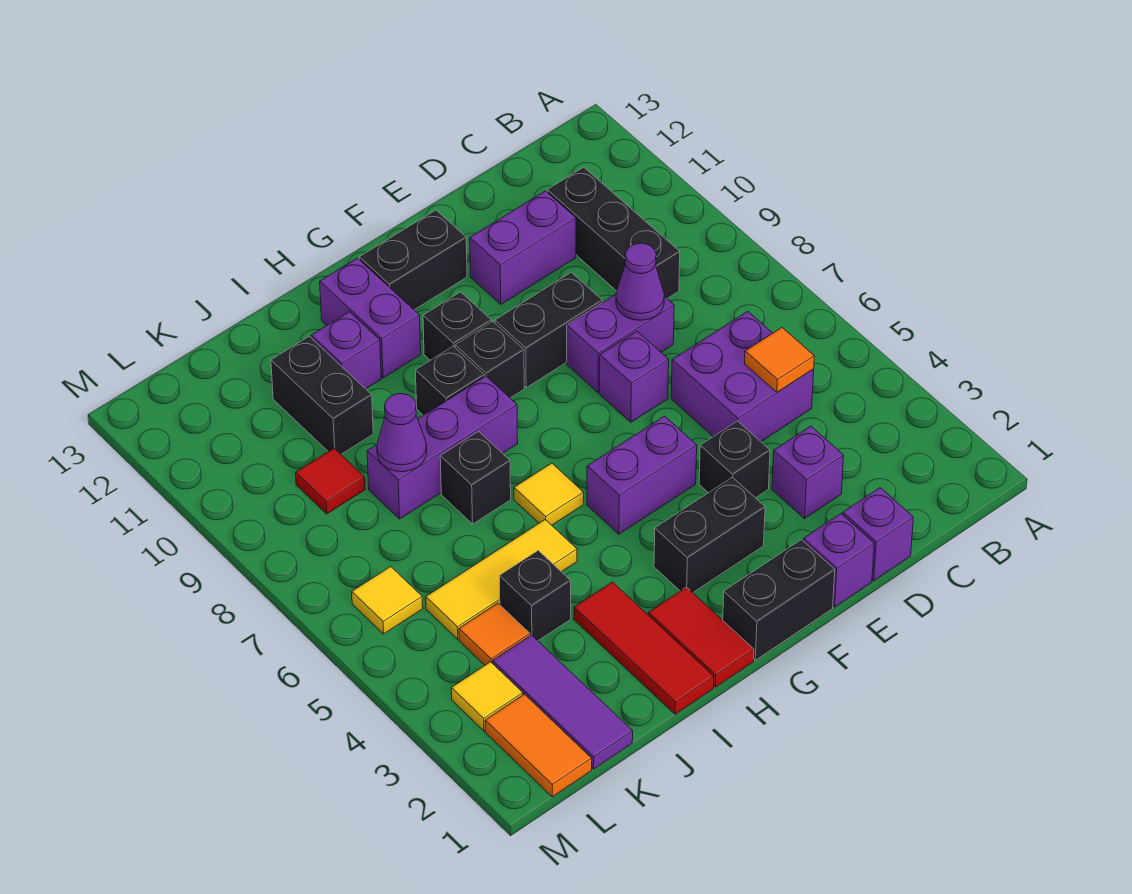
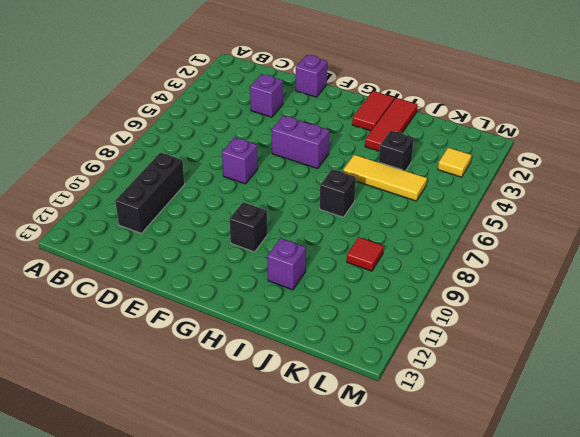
none -> purple 2x2 brick [671,311,814,441]
none -> purple 1x1 brick [843,488,913,581]
none -> purple 1x2 brick [567,294,674,392]
none -> purple 1x2 brick [470,191,576,304]

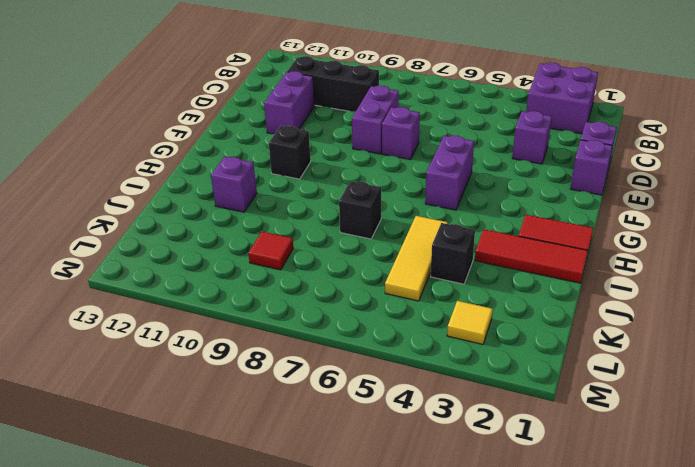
purple 2x2 brick [526,63,598,134] -> purple 2x2 brick moved to [671,311,814,441]
none -> black 1x1 brick [699,421,770,498]
none -> black 1x2 brick [495,272,602,387]
none -> black 1x2 brick [723,540,835,660]
none -> black 1x2 brick [654,477,765,593]

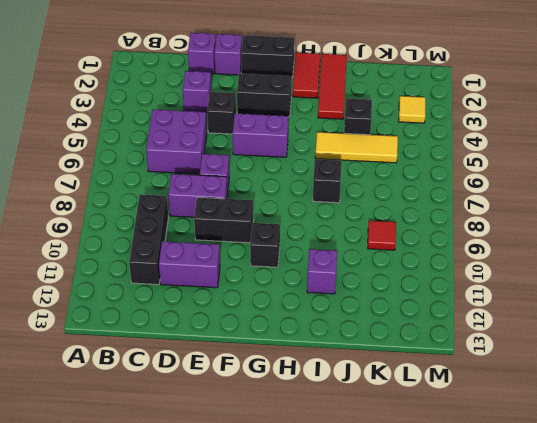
none -> black 1x2 brick [359,210,467,310]
none -> black 1x1 brick [455,322,524,398]
none -> yellow 1x1 tile [514,463,584,525]
none -> purple 1x3 brick [367,376,518,519]

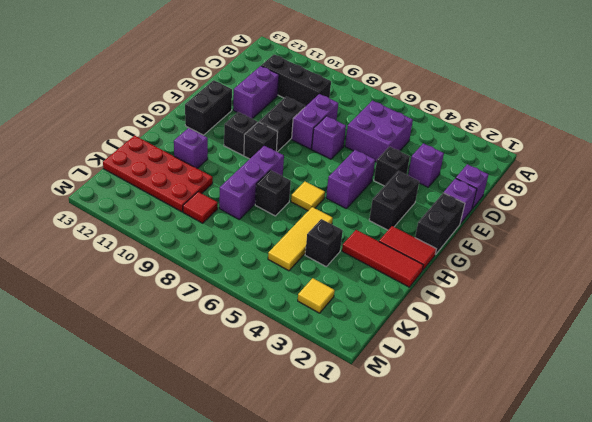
red 2x4 plate [103,136,213,212] -> black 1x2 brick [271,336,373,454]
none -> black 1x1 brick [415,346,484,415]
none -> purple 1x2 brick [320,258,421,378]
none -> purple 1x3 tile [493,635,633,769]
none -> orange 1x1 tile [459,603,530,665]

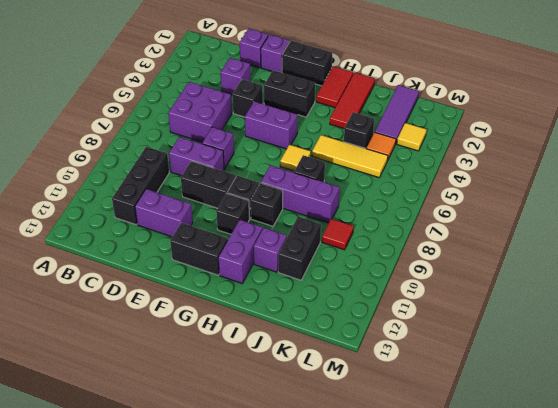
none -> orange 1x2 tile [485,694,592,797]
none -> yellow 1x1 tile [352,567,423,634]
none -> orange 1x1 tile [745,328,814,392]
none -> purple 1x1 cone [616,243,664,320]

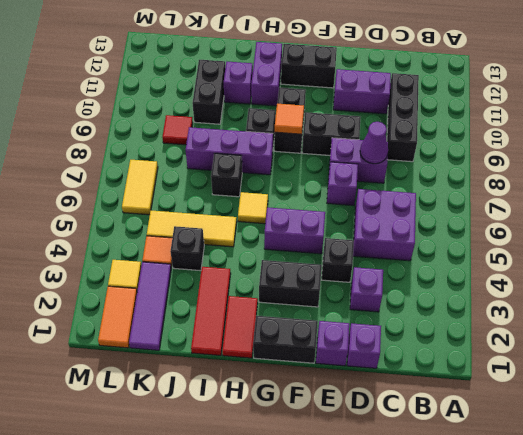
orange 1x1 tile [275,104,304,134] -> orange 1x1 tile moved to [745,328,814,392]
yellow 1x2 tile [122,160,158,215] -> yellow 1x1 tile [352,567,423,634]
none -> purple 1x1 cone [377,394,427,472]

